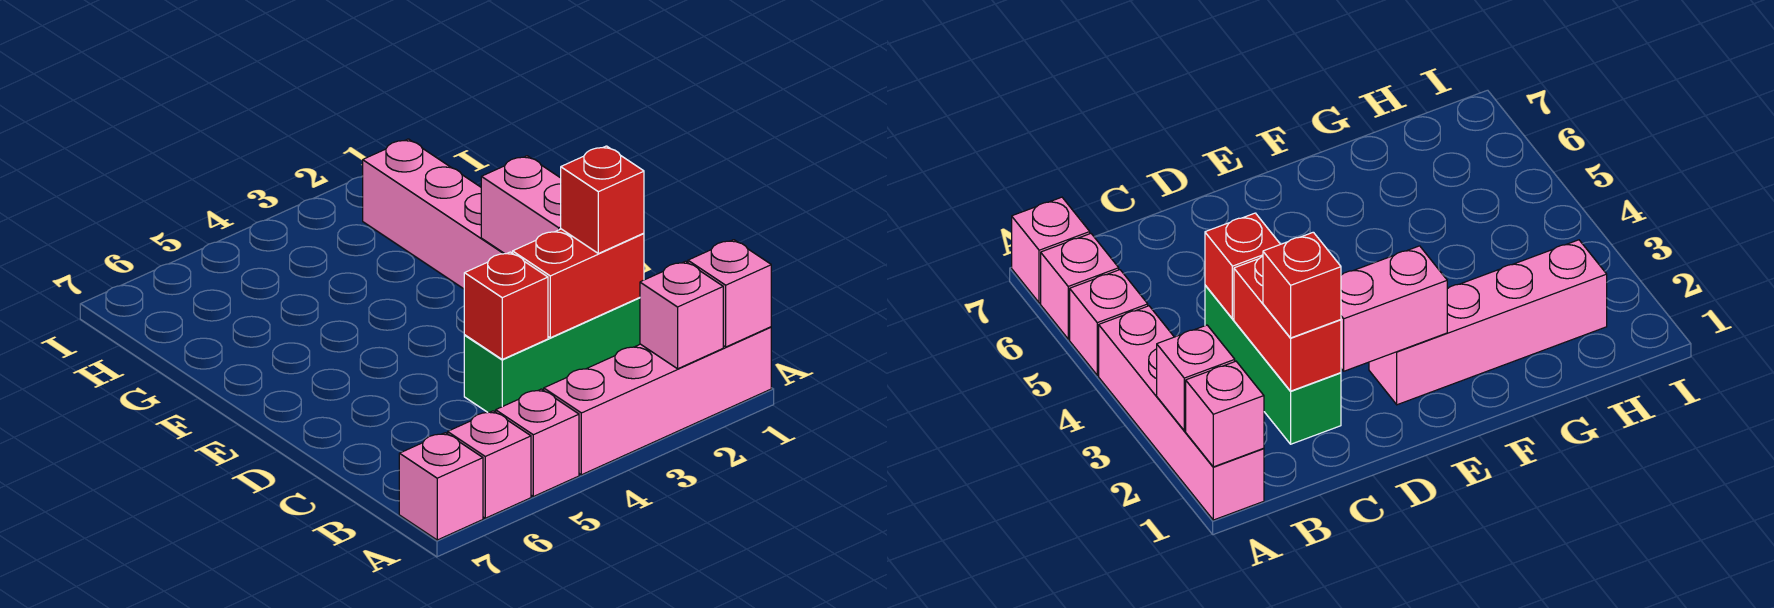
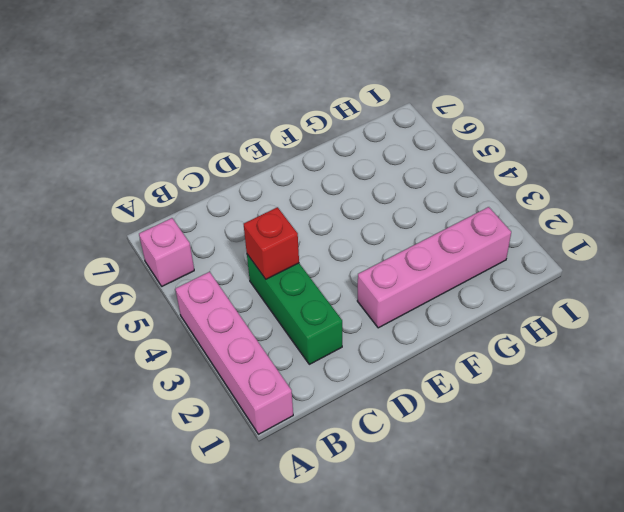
none -> pink 1x1 brick [496,389,579,496]
none -> pink 1x1 brick [399,433,483,540]
none -> pink 1x1 brick [688,240,771,347]

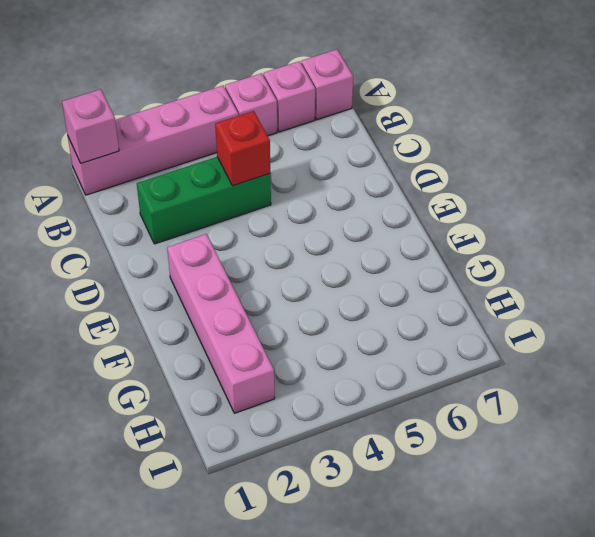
none -> pink 1x1 brick [640,261,723,369]
none -> red 1x2 brick [513,229,644,338]
none -> pink 1x2 brick [481,156,561,254]

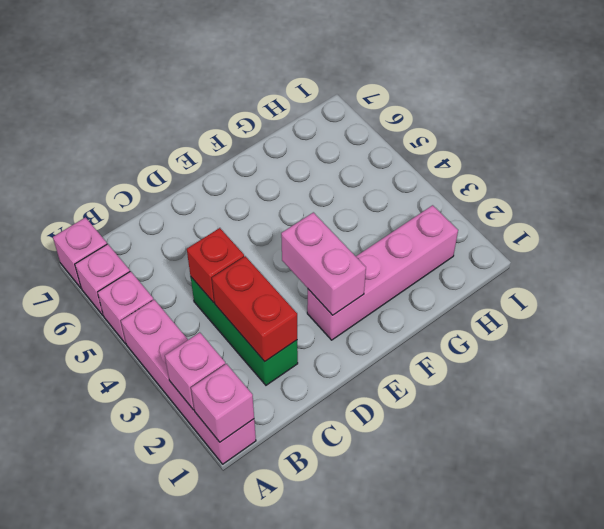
pink 1x2 brick [281,212,366,315] -> pink 1x2 brick turned to [481,156,561,254]
none -> red 1x1 brick [561,146,644,253]

